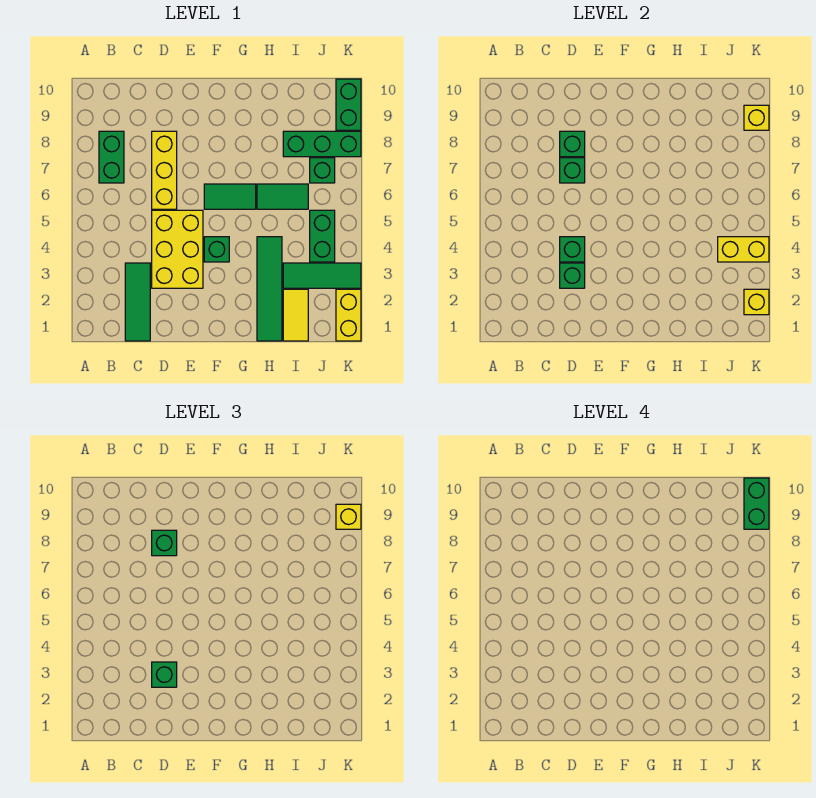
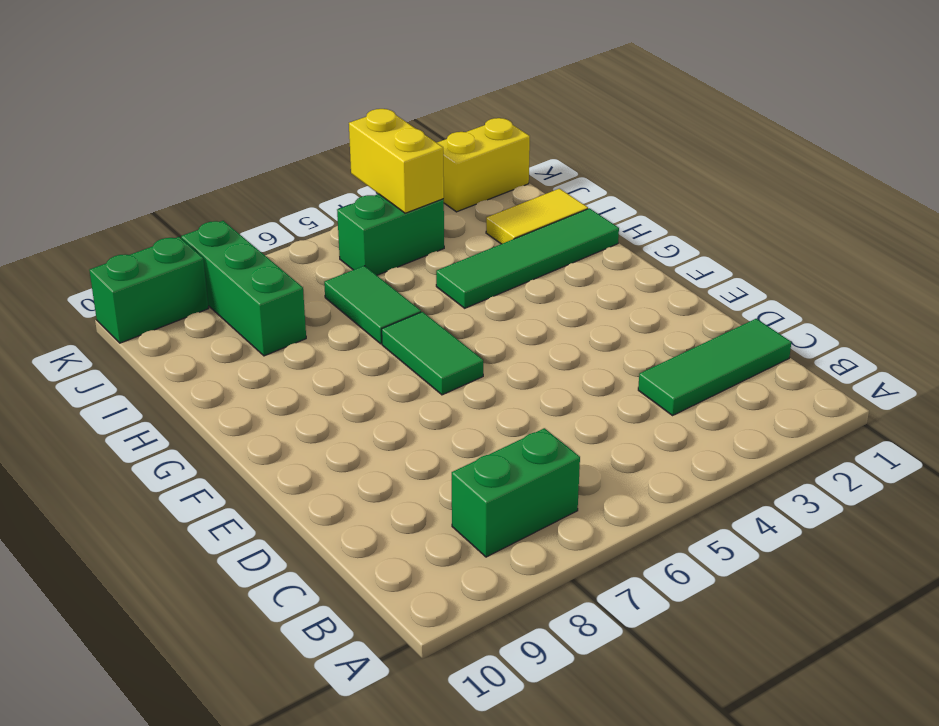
none -> yellow 2x3 brick [152,210,203,288]
none -> yellow 1x3 brick [152,131,177,209]
none -> green 1x1 brick [204,237,229,262]

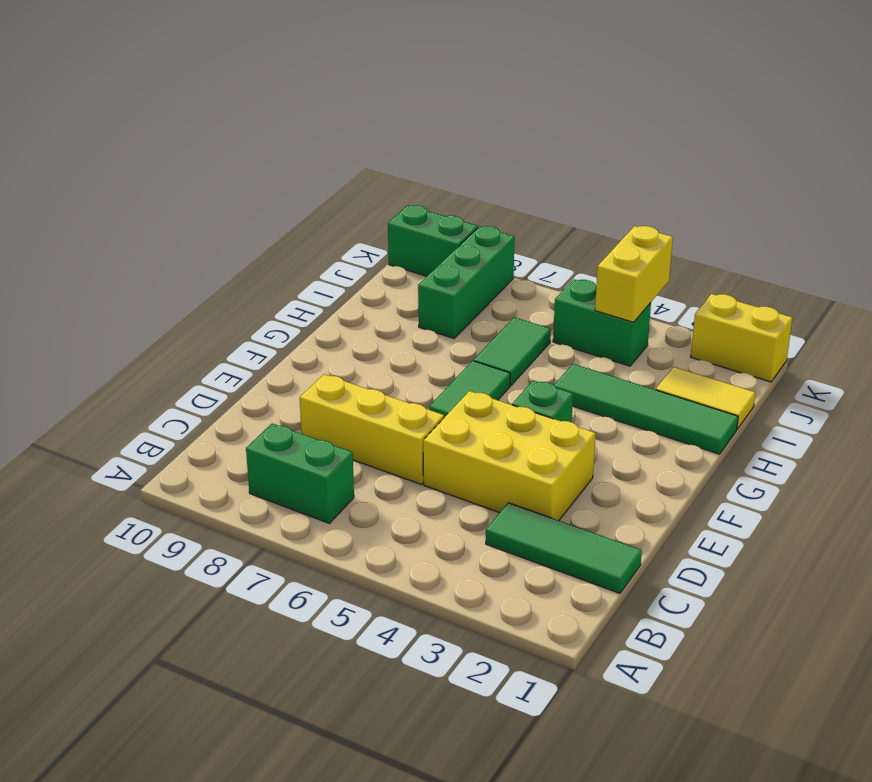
none -> green 1x3 tile [283,263,361,288]
none -> green 1x1 brick [310,158,335,183]
none -> green 1x1 brick [560,263,585,288]

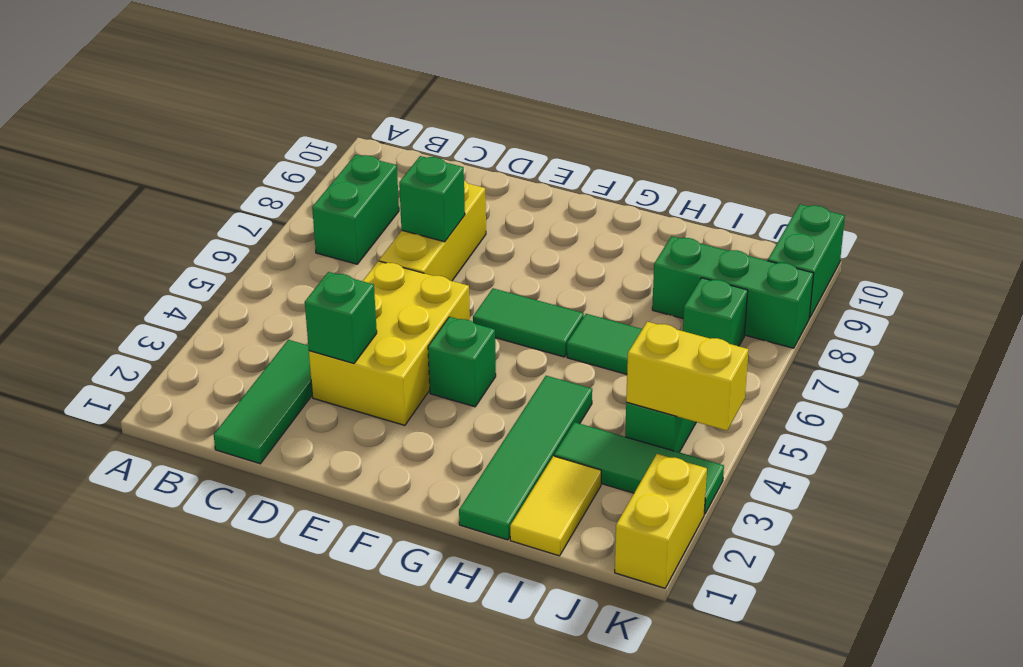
none -> green 1x1 brick [560,237,585,262]
none -> green 1x1 brick [560,131,585,157]
none -> yellow 1x1 brick [744,289,769,315]

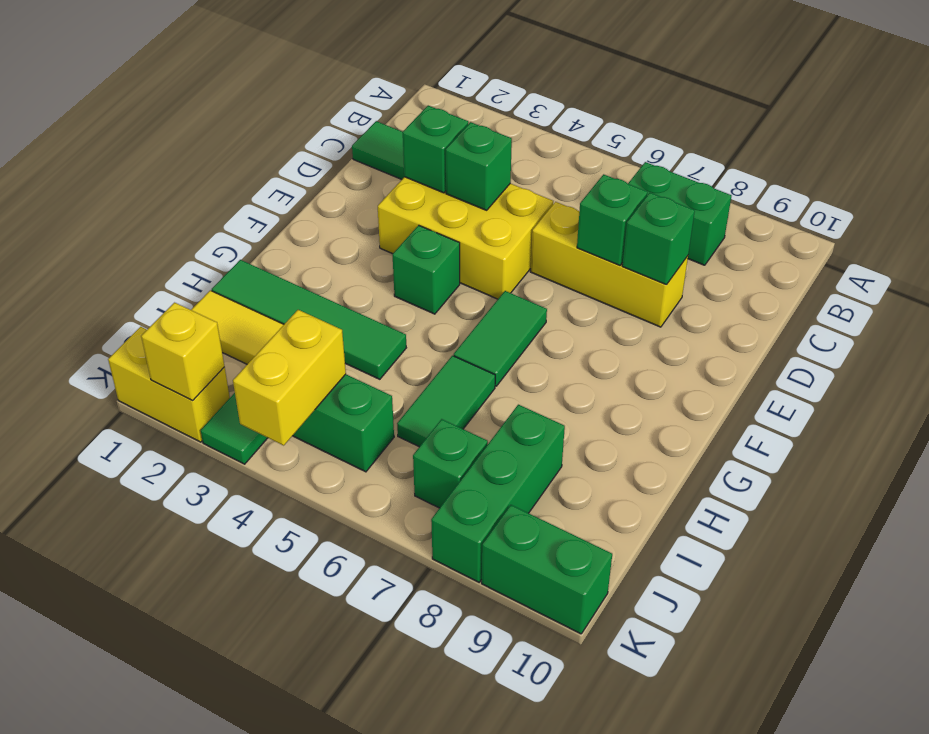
none -> yellow 1x1 brick [744,105,769,130]
none -> green 1x1 brick [152,662,177,687]
none -> green 1x1 brick [152,530,177,556]

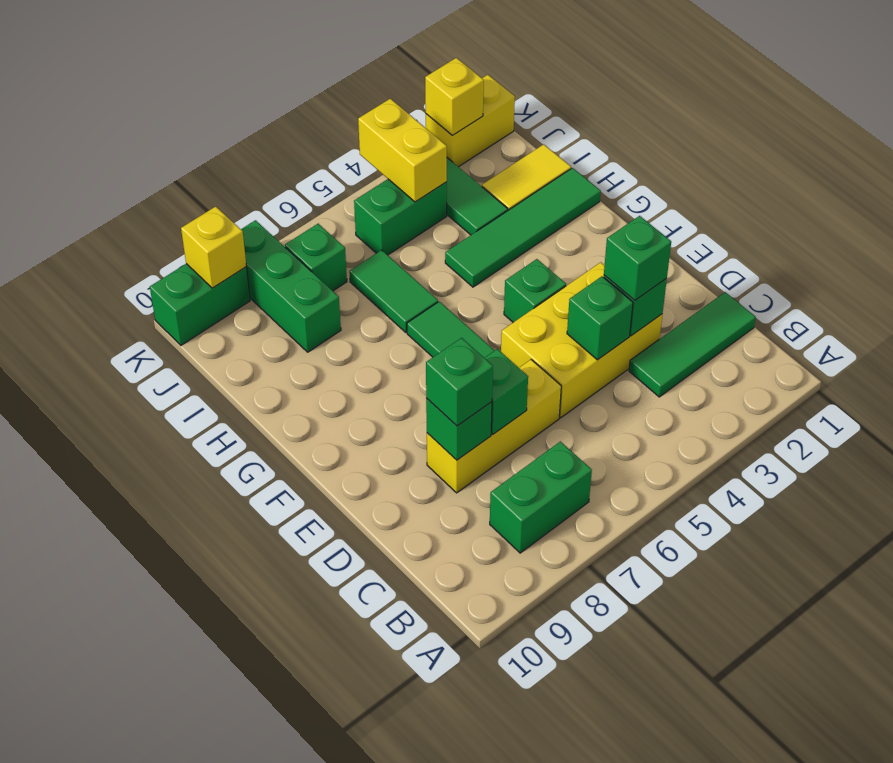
none -> yellow 1x1 brick [336,504,361,529]
none -> green 1x2 brick [744,478,769,529]

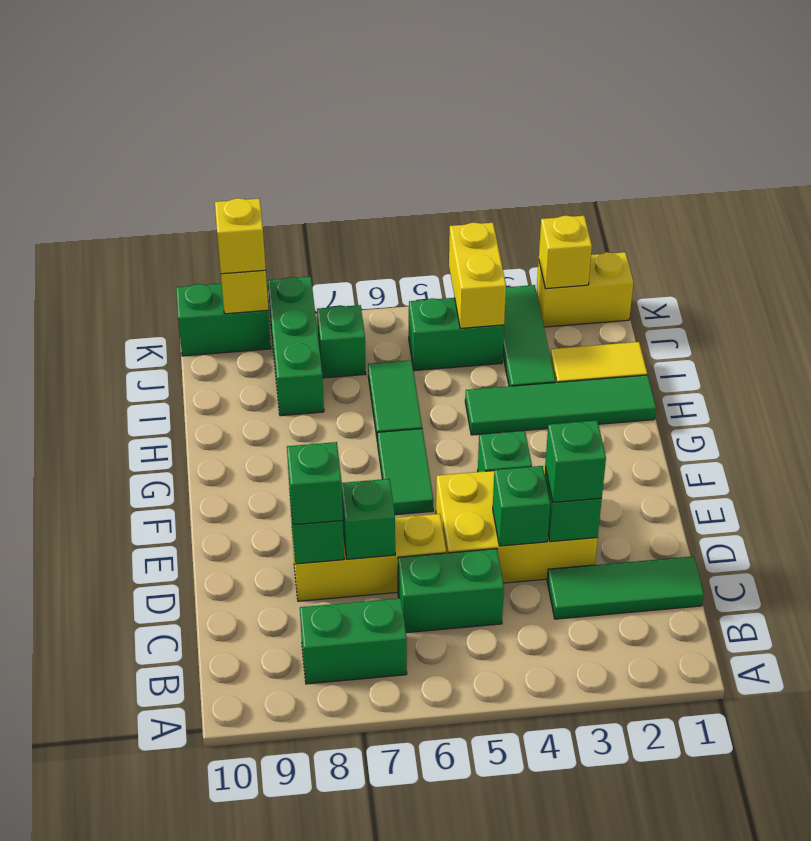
green 1x2 brick [398,549,504,633] -> green 1x2 brick moved to [744,478,769,529]

